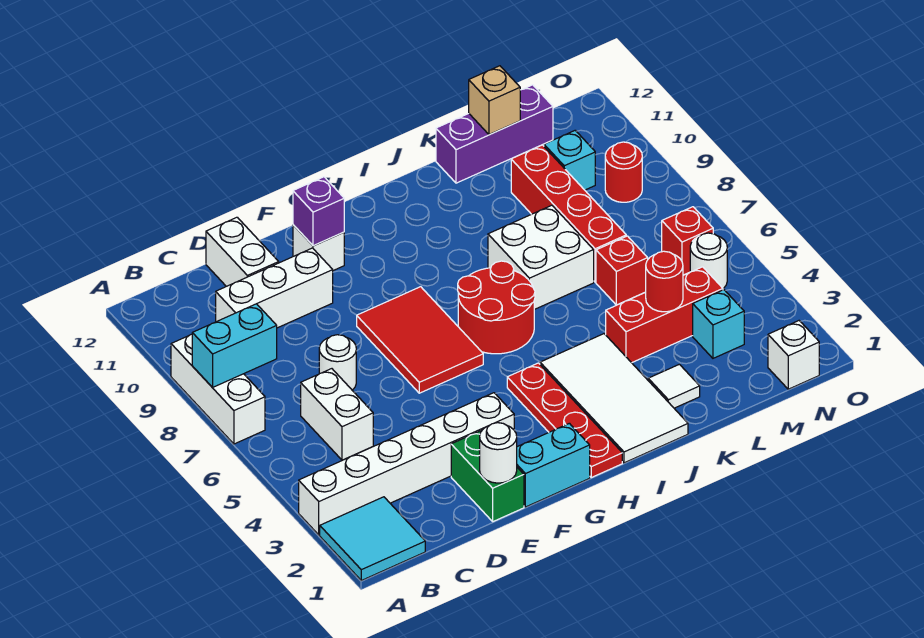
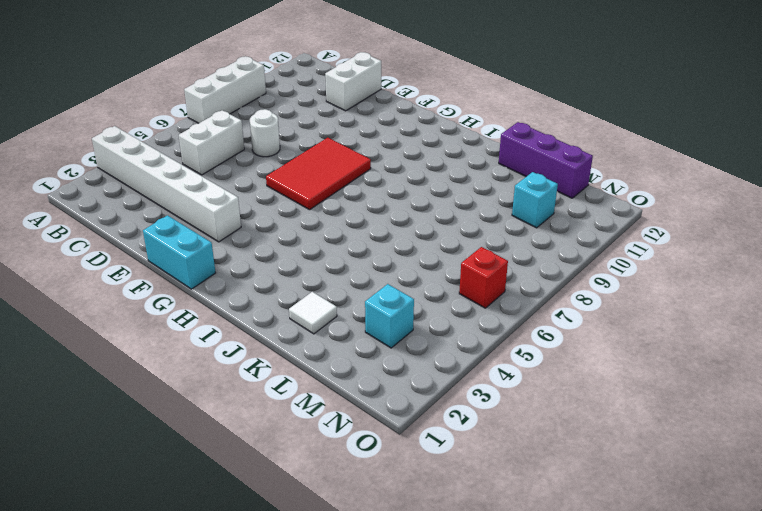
none -> cyan 2x2 tile [320,497,425,581]
none -> white 1x3 brick [216,248,333,328]
none -> green 1x2 brick [451,430,524,522]
none -> white 1x1 brick [293,225,344,271]

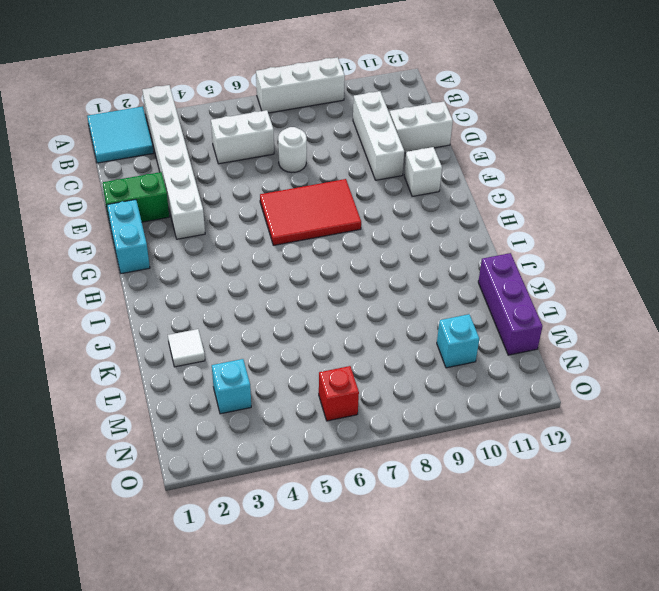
none -> red 1x4 plate [507,363,622,477]
none -> red 2x2 round brick [458,261,535,354]
none -> white 2x4 tile [540,334,688,463]
none -> white 2x2 brick [488,205,594,310]

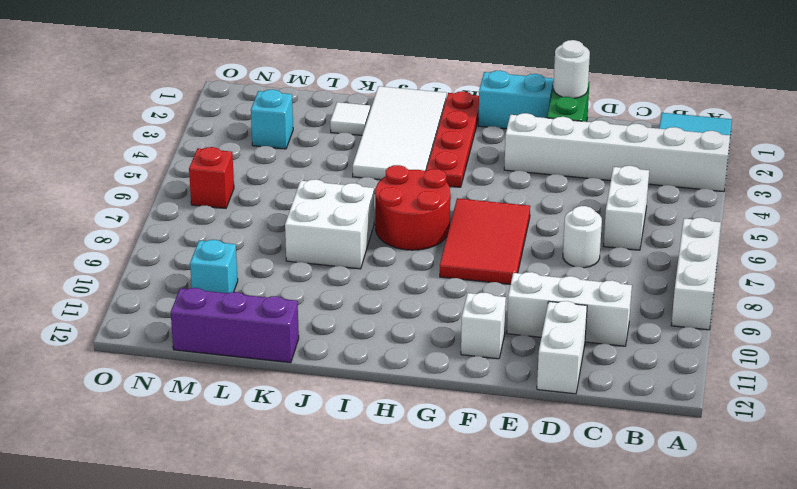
none -> red 1x3 brick [606,267,723,363]
none -> red 1x1 brick [596,236,648,305]
none -> red 1x4 brick [511,145,626,282]
none -> white 1x1 brick [768,321,819,389]

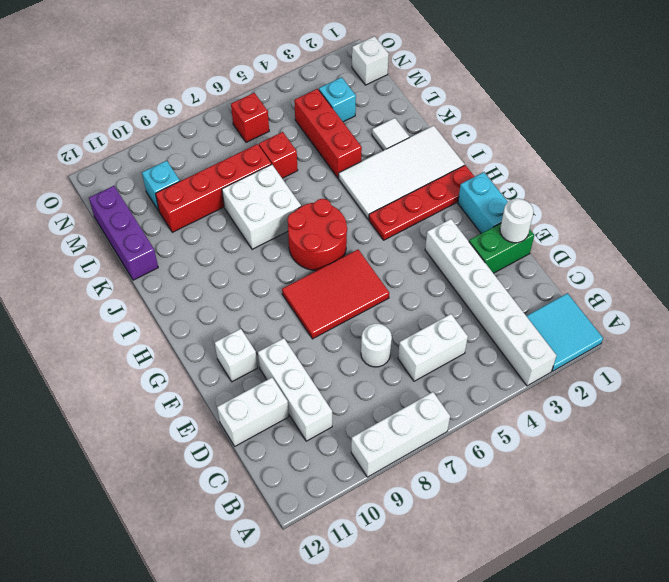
none -> white 1x1 round brick [690,233,727,288]
none -> red 1x1 round brick [605,142,642,202]
none -> cyan 1x2 brick [192,304,277,388]
none -> purple 1x1 brick [293,177,344,246]

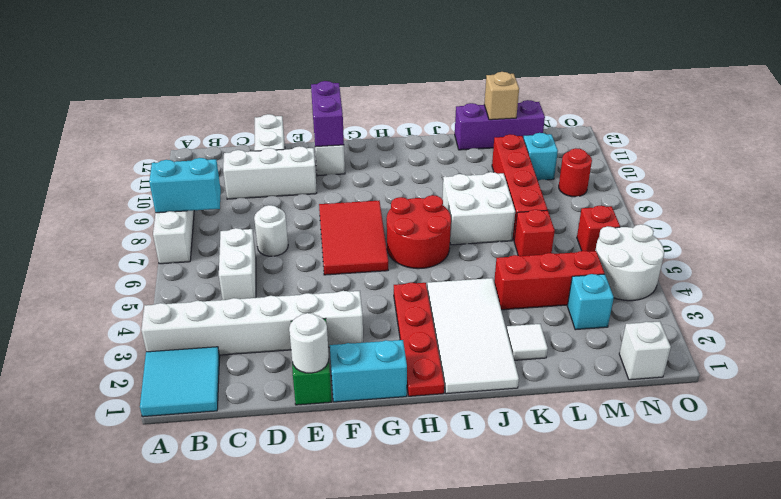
purple 1x2 brick [311,81,344,147] -> purple 1x1 brick [293,177,344,246]
white 2x2 round brick [595,224,664,301] -> white 1x1 round brick [690,233,727,288]
none -> red 1x1 round brick [646,251,683,312]

